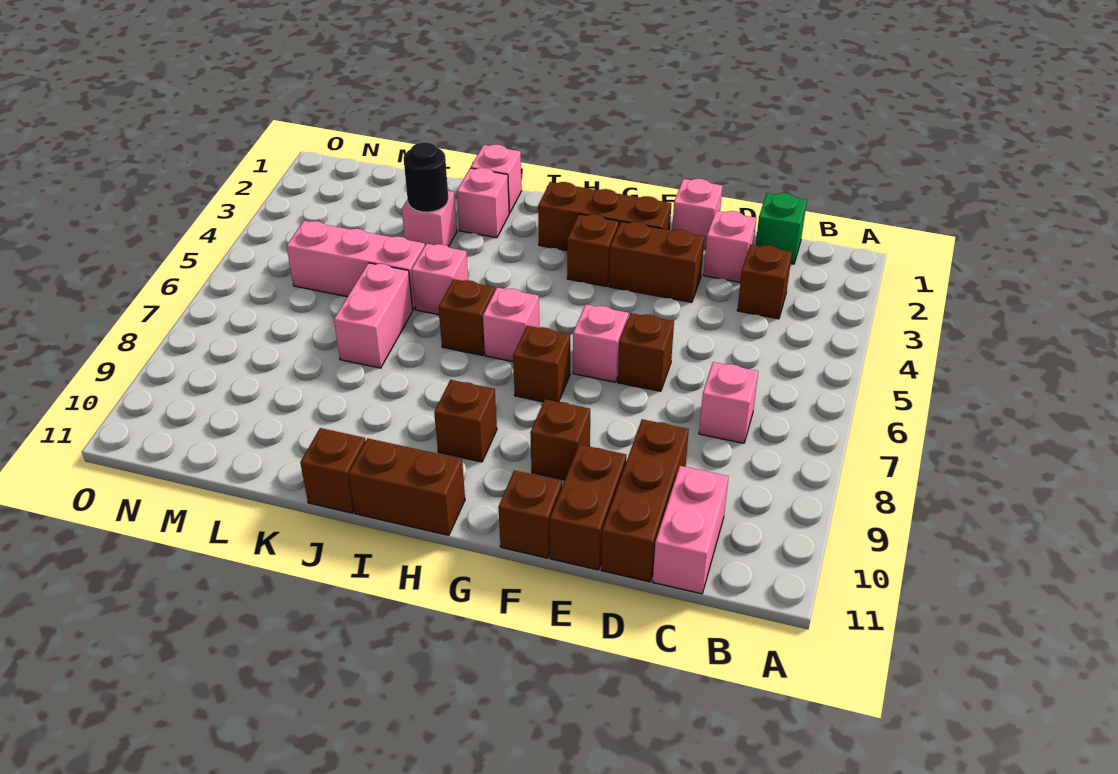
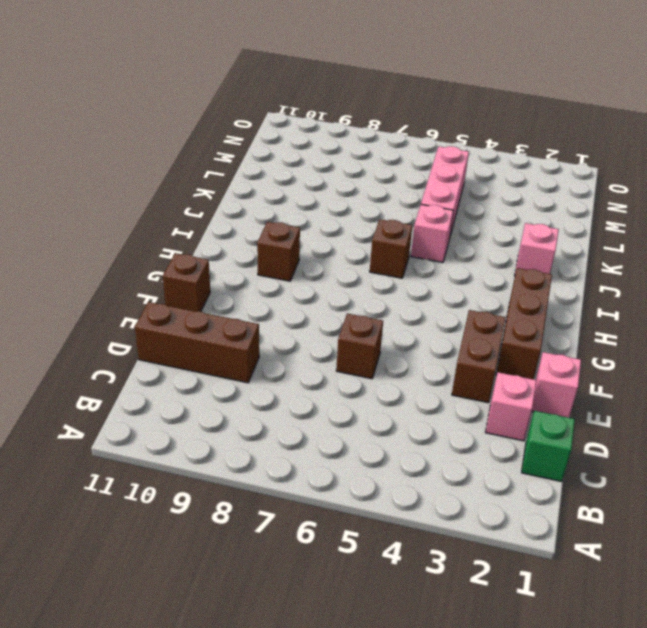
none -> brown 1x1 brick [737,244,792,319]
none -> pink 1x1 brick [699,362,758,443]
none -> pink 1x2 brick [653,466,729,594]

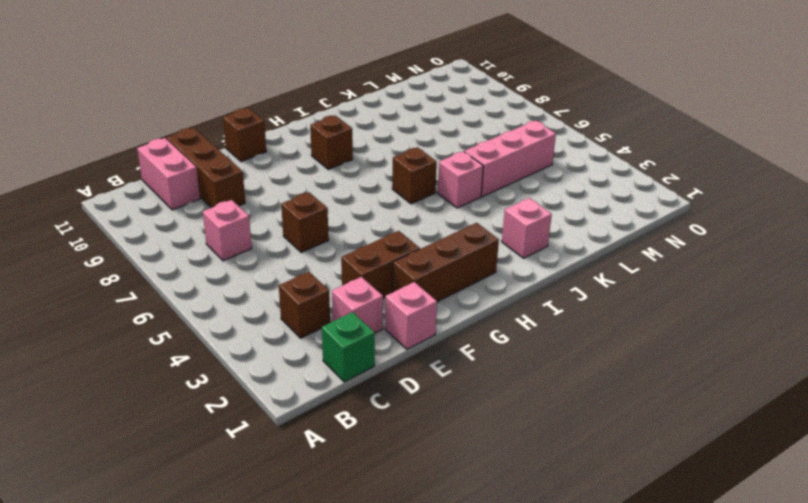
none -> brown 1x2 brick [550,444,626,570]
none -> pink 1x1 brick [573,304,628,382]
none -> brown 1x1 brick [530,399,590,480]

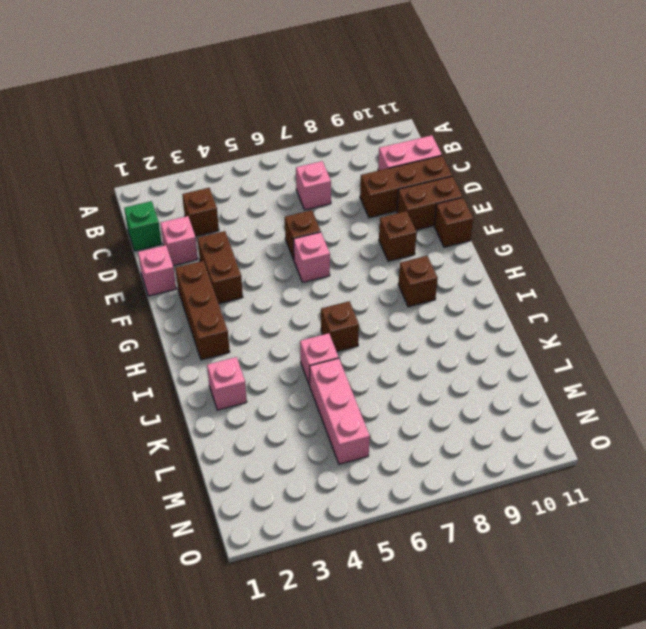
none -> brown 1x1 brick [567,214,619,287]
none -> brown 1x1 brick [513,326,570,402]
none -> pink 1x1 brick [483,288,539,362]

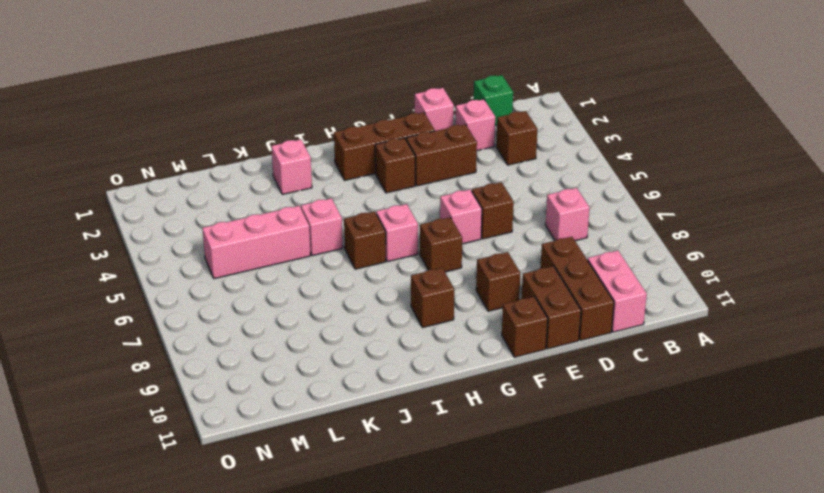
none -> brown 1x2 brick [349,438,465,535]
none -> pink 1x1 brick [471,145,522,213]
none -> brown 1x1 brick [300,428,366,513]

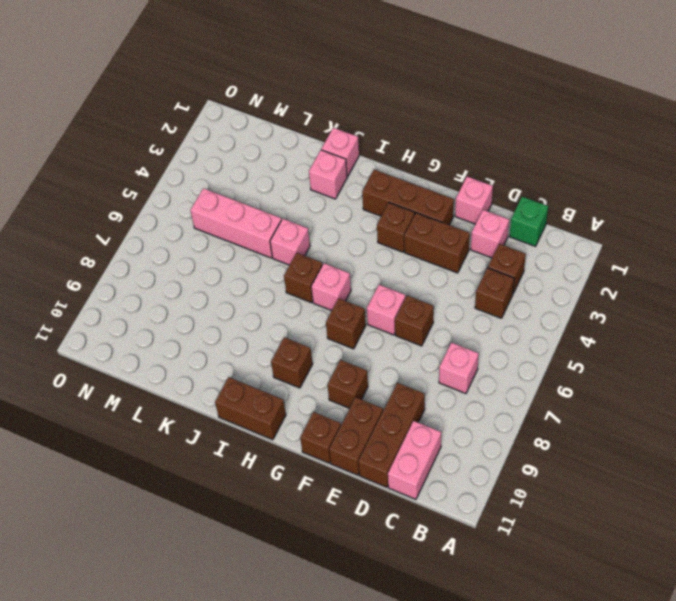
brown 1x1 brick [475,268,514,318] -> brown 1x1 brick moved to [300,428,366,513]
none -> pink 1x1 brick [402,191,457,247]
none -> pink 1x2 brick [334,263,413,368]
none -> black 1x1 round brick [404,142,448,212]

